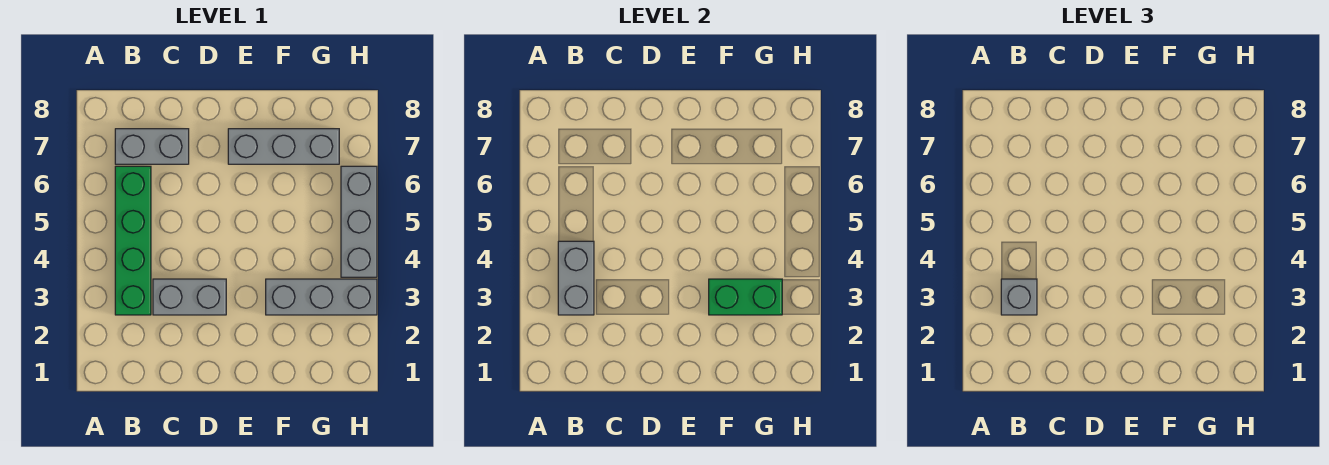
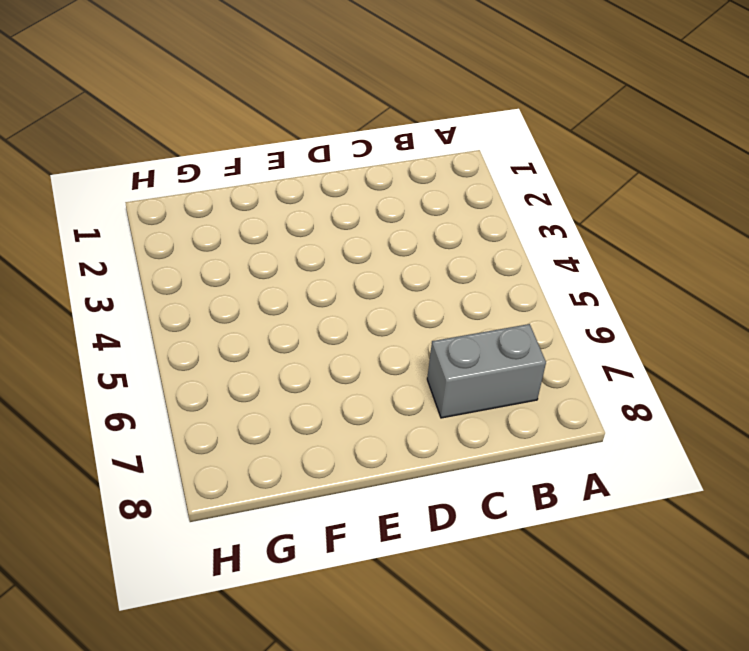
none -> green 1x4 brick [115,166,151,315]
none -> grey 1x2 brick [153,279,226,315]

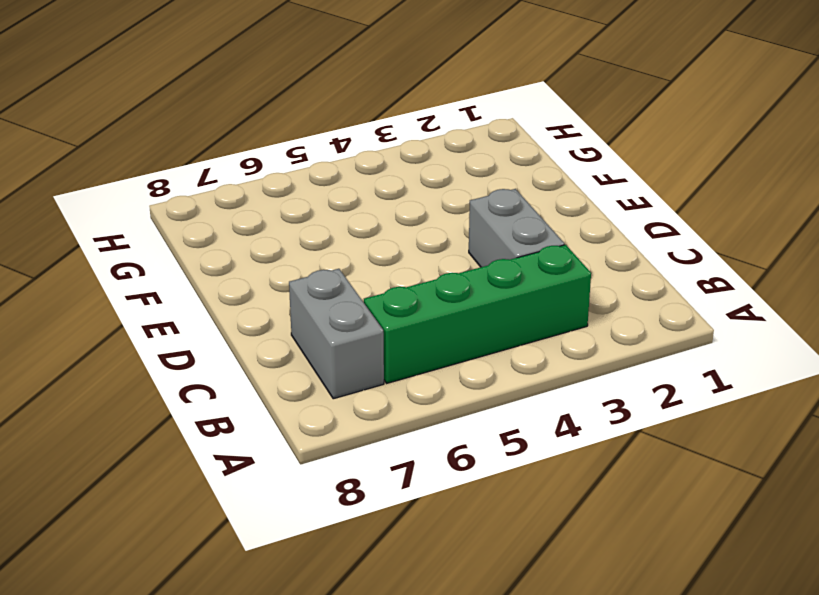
none -> grey 1x3 brick [228,129,339,164]
none -> grey 1x3 brick [266,279,377,315]

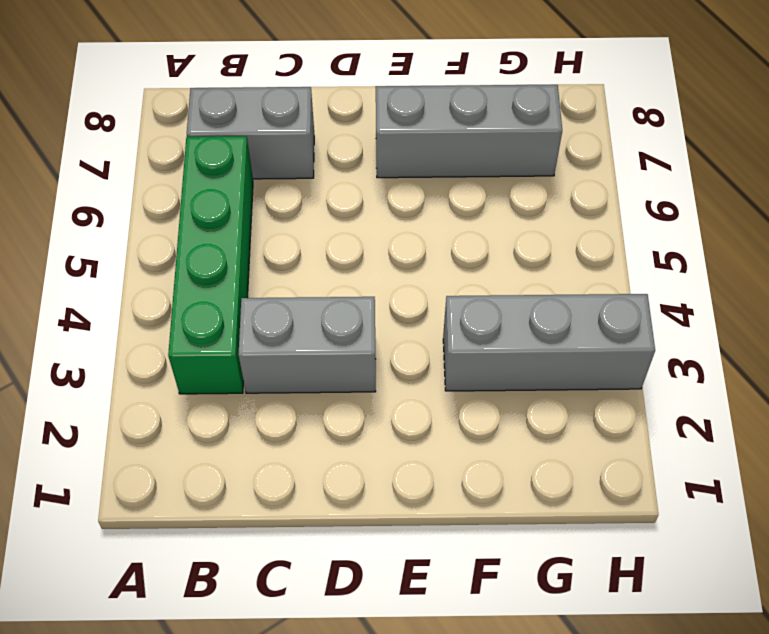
none -> grey 1x3 brick [341,166,377,277]
none -> grey 1x2 brick [558,241,594,315]

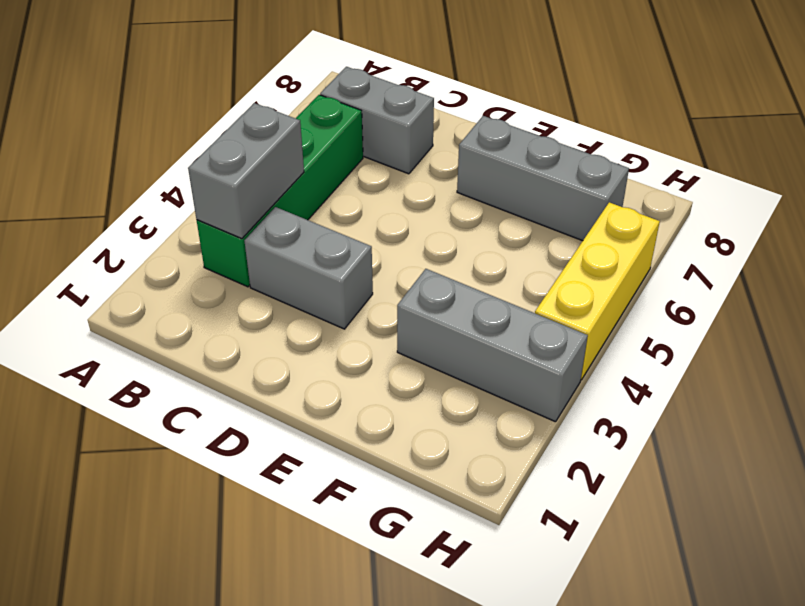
yellow 1x3 brick [535,202,660,380] -> grey 1x3 brick [341,166,377,277]
none -> green 1x2 brick [709,279,782,315]
none -> grey 1x1 brick [1001,279,1037,315]

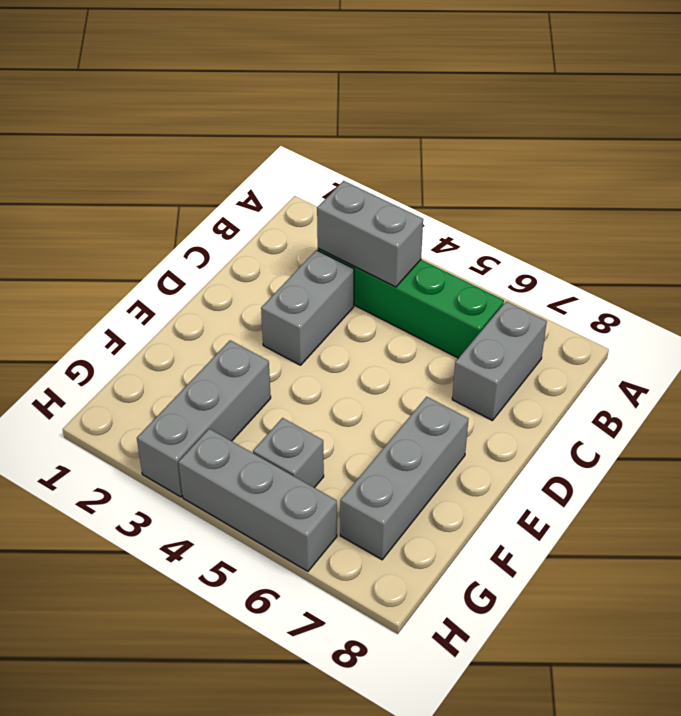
grey 1x1 brick [253,418,324,488] -> grey 1x1 brick moved to [1001,279,1037,315]
none -> green 1x2 brick [709,279,782,315]

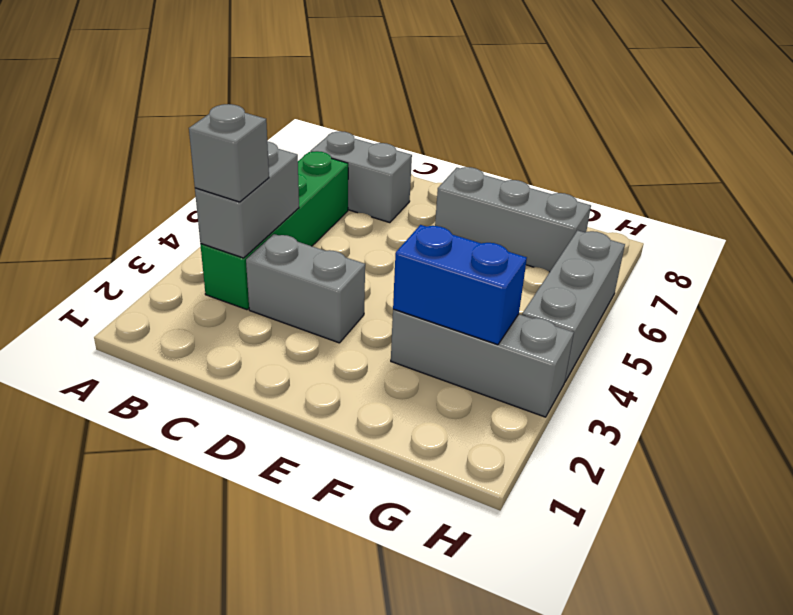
blue 1x2 brick [393,225,527,345] -> green 1x2 brick [709,279,782,315]

